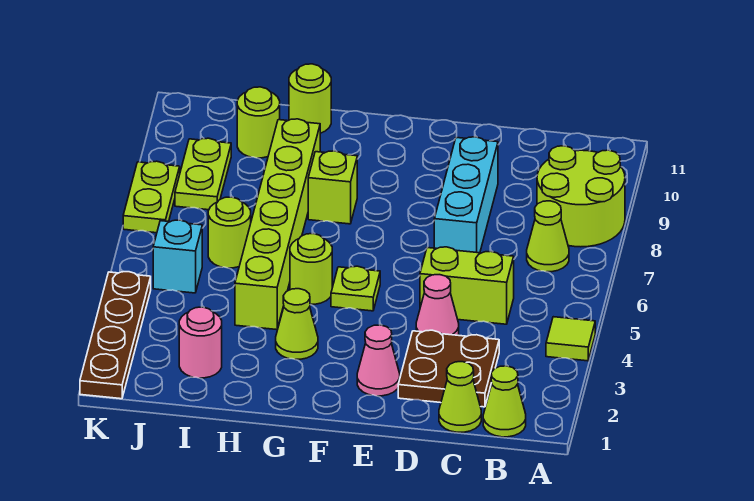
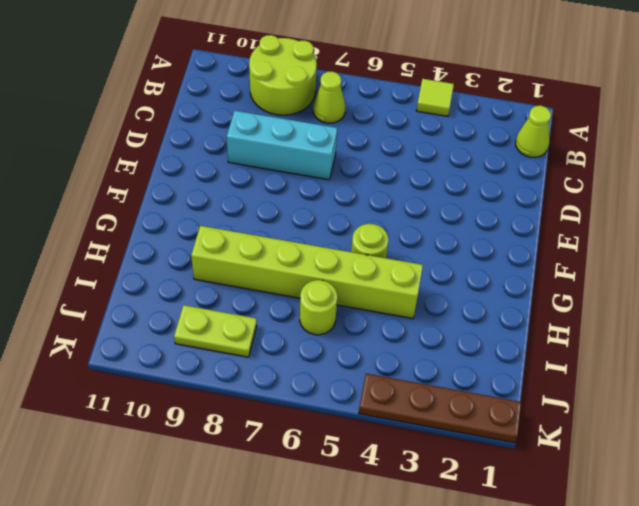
none -> lime 1x1 cone [439,362,481,432]
none -> brown 2x2 plate [398,330,499,407]
none -> lime 1x2 brick [420,247,514,324]

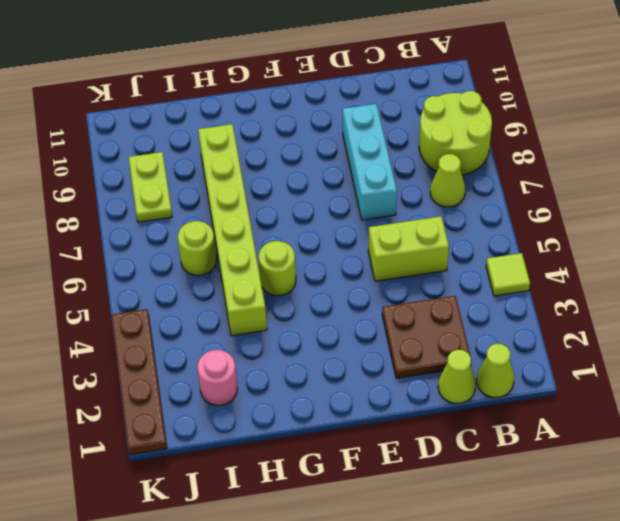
none -> pink 1x1 cone [416,275,459,335]
none -> pink 1x1 cone [357,325,400,396]
none -> lime 1x1 plate [331,266,380,311]

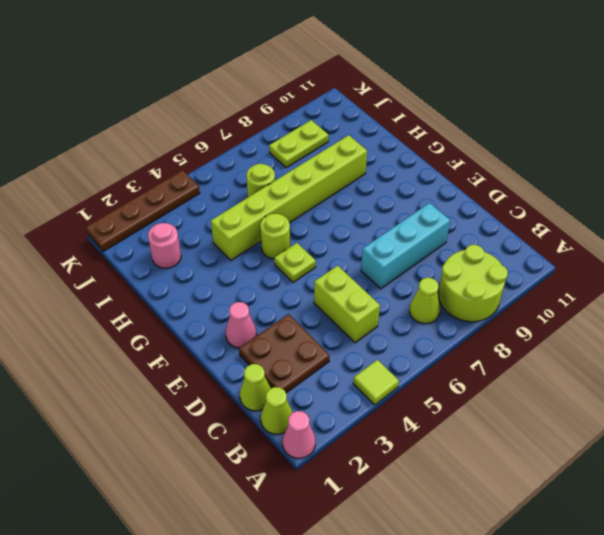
pink 1x1 cone [282,411,315,459] -> pink 1x1 cone moved to [416,275,459,335]
none -> lime 1x1 cone [276,289,318,359]
none -> lime 1x1 brick [308,151,357,224]
none -> lime 1x1 round brick [289,64,331,133]

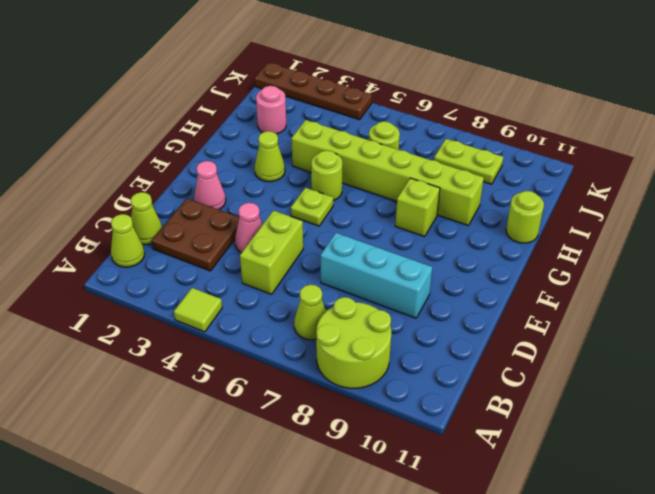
none -> lime 1x1 round brick [237,87,280,158]
none -> cyan 1x1 brick [153,220,202,293]
none -> lime 1x2 plate [123,161,180,233]

